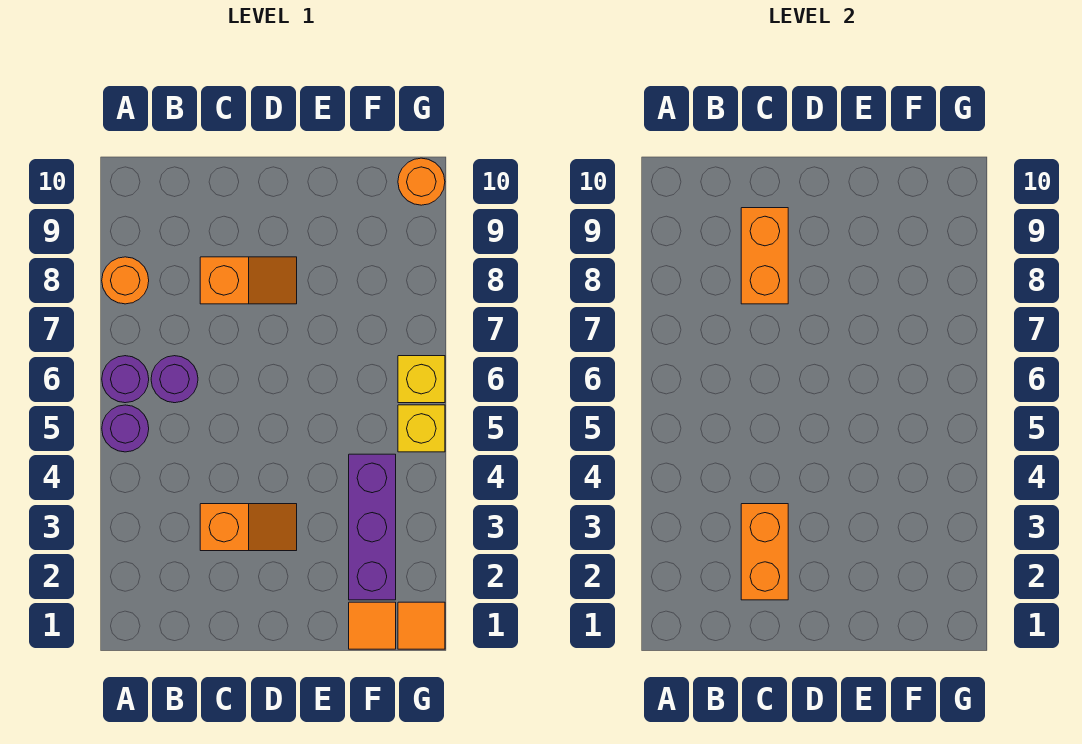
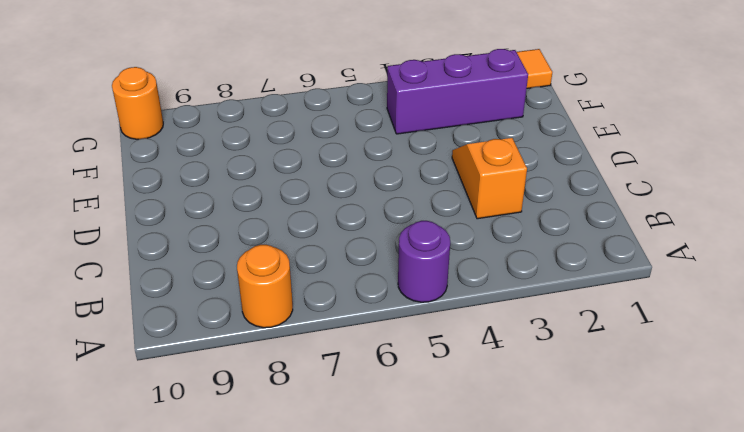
none -> purple 1x1 round brick [102,356,149,403]
none -> purple 1x1 round brick [151,356,198,403]
none -> orange 1x2 slope [200,257,297,304]

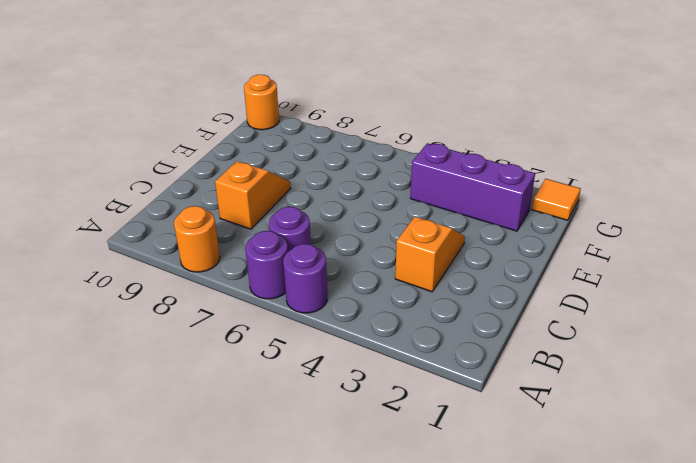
none -> orange 1x1 tile [349,602,396,649]
none -> yellow 1x1 brick [398,405,445,452]
none -> yellow 1x1 brick [398,356,445,403]

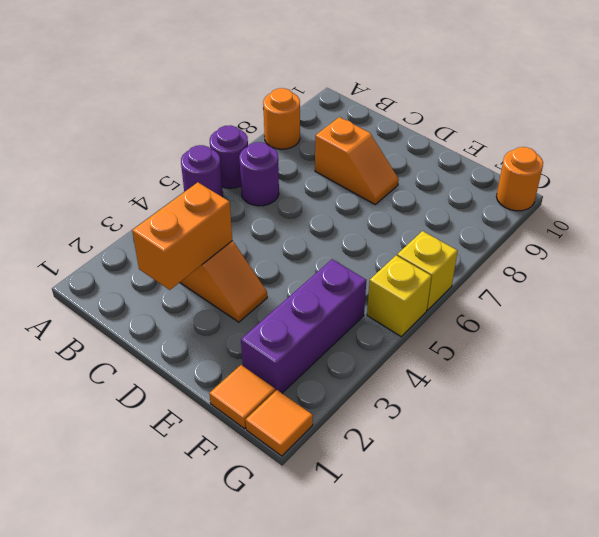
none -> orange 1x2 brick [741,208,788,304]

